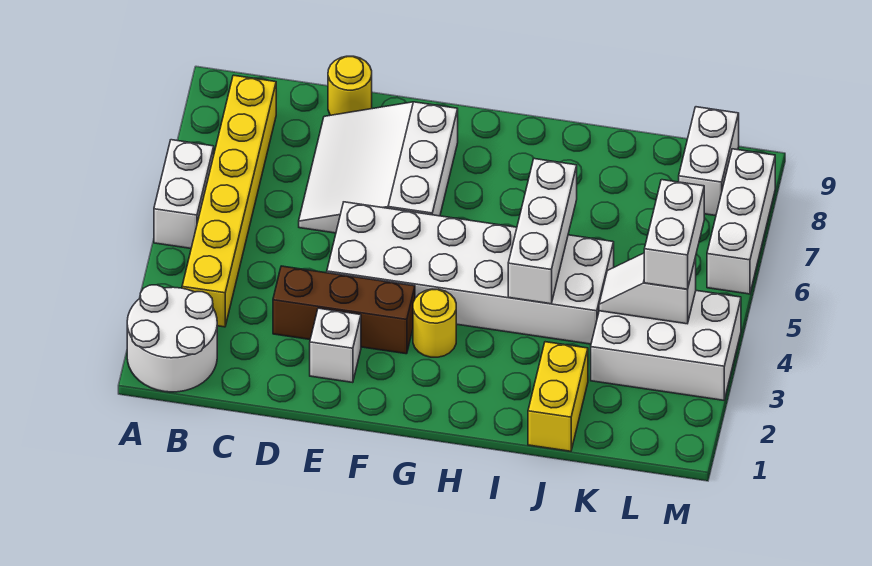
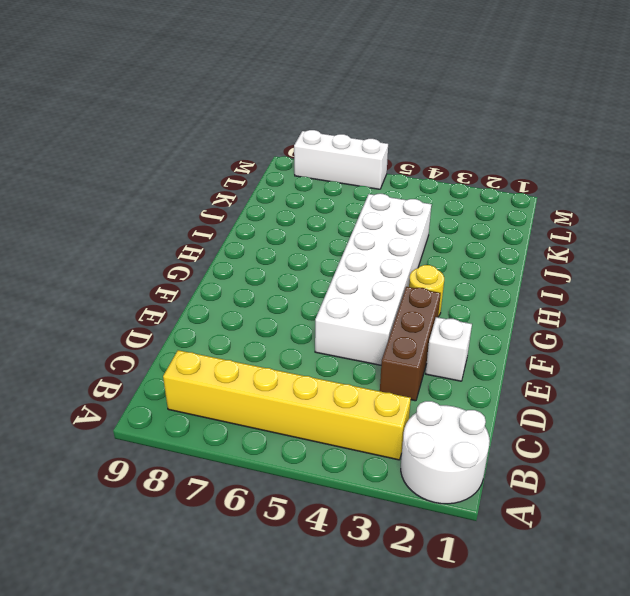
none -> white 1x2 brick [154,140,214,248]
none -> white 3x3 slope [299,102,458,233]
none -> yellow 1x1 round brick [328,56,372,115]

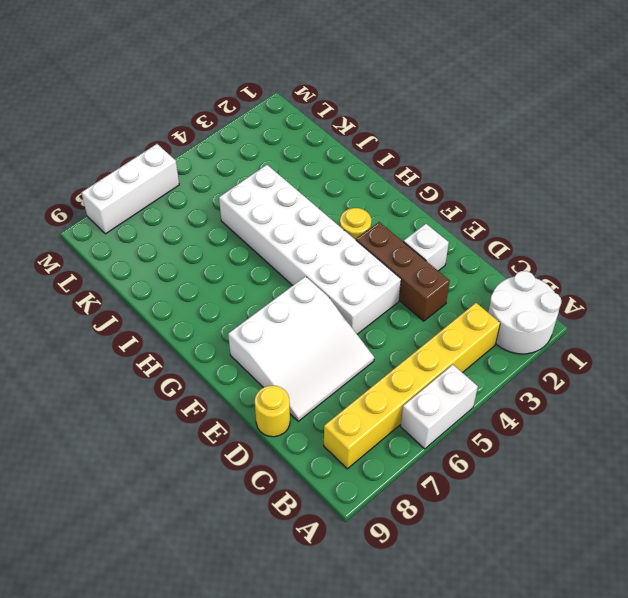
none -> yellow 1x2 brick [528,342,588,451]
none -> white 2x3 brick [591,291,741,400]
none -> white 1x2 brick [679,107,739,216]

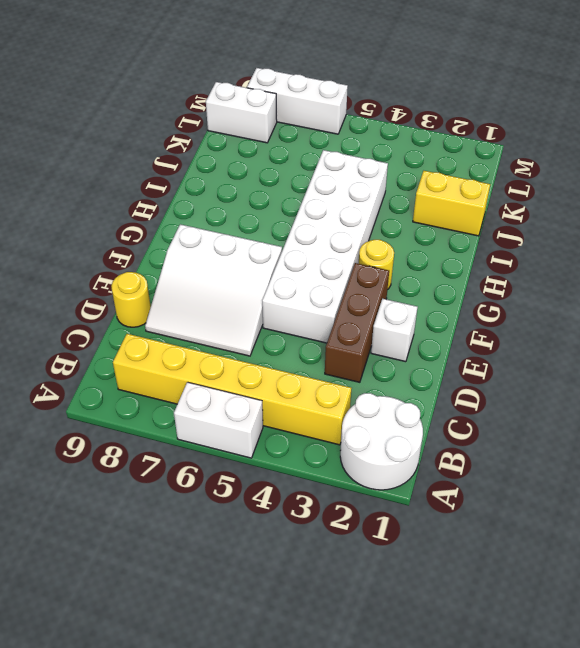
none -> white 2x3 brick [591,291,741,400]
none -> white 1x3 brick [508,159,577,304]
none -> white 1x2 slope [599,253,696,324]

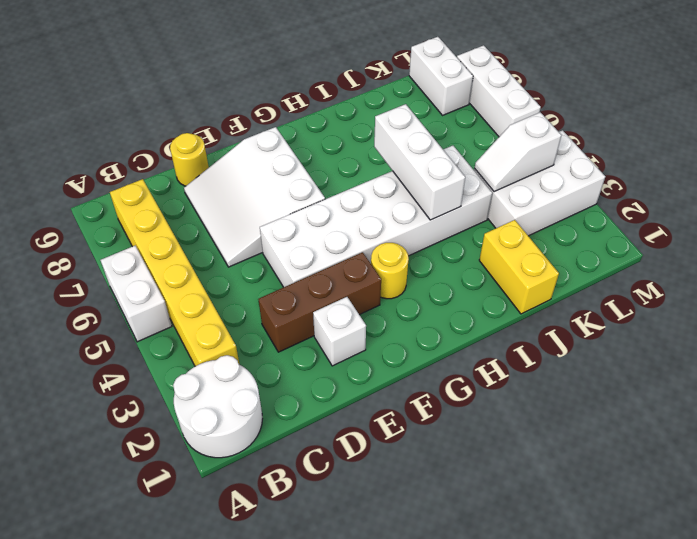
none -> white 1x2 brick [644,180,704,289]

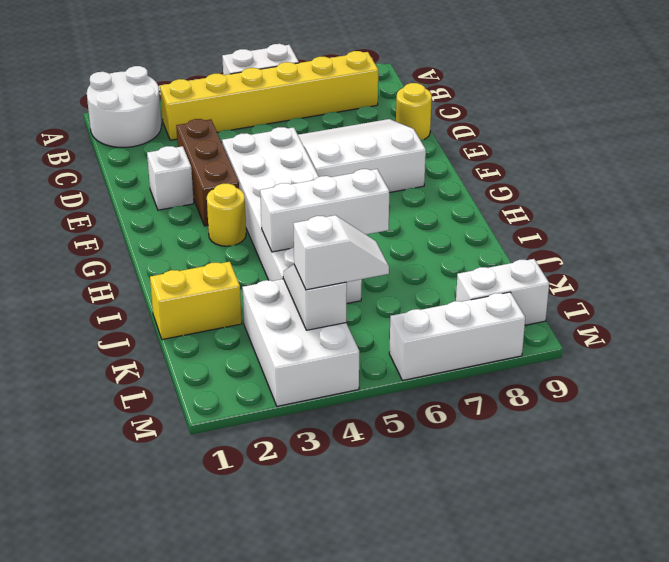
white 1x2 slope [293,215,389,290] -> white 1x2 brick [644,180,704,289]

